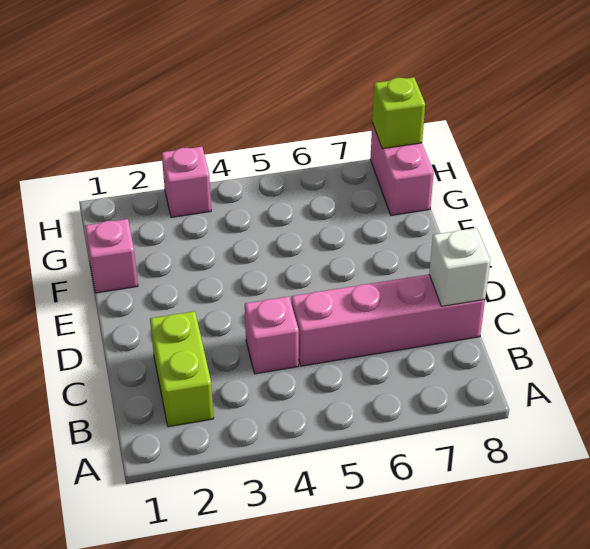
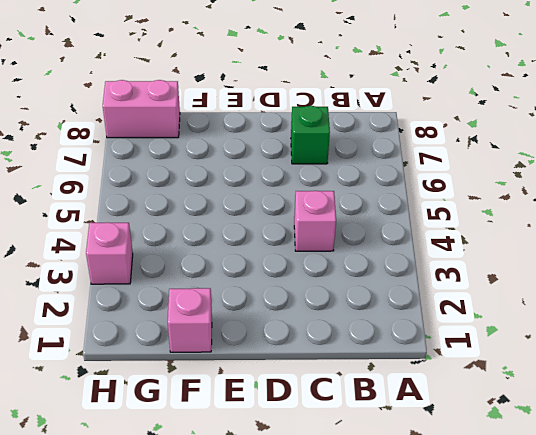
green 1x1 brick [291,106,330,164] -> pink 1x4 brick [291,274,485,366]
none -> lime 1x2 brick [150,311,214,427]
none -> white 1x1 brick [429,228,490,306]

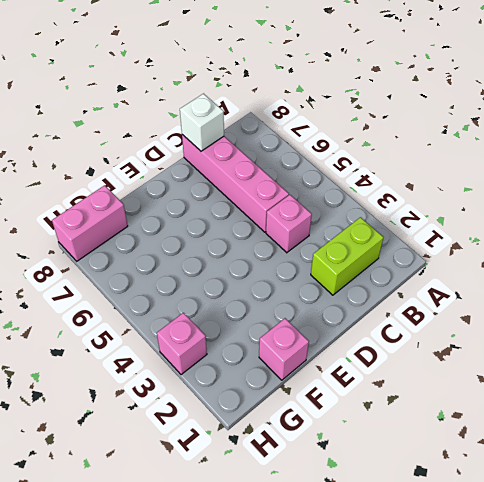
none -> lime 1x1 brick [372,77,425,149]

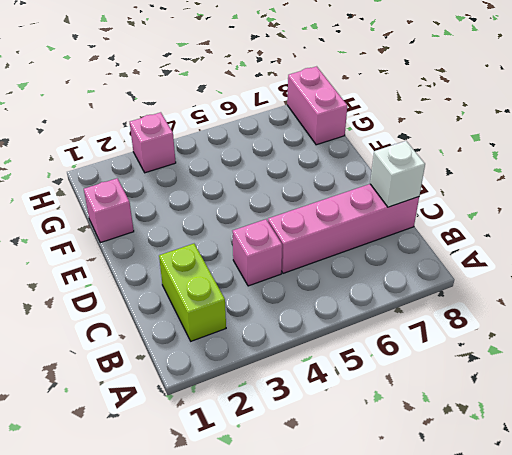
none -> lime 1x1 brick [372,77,425,149]

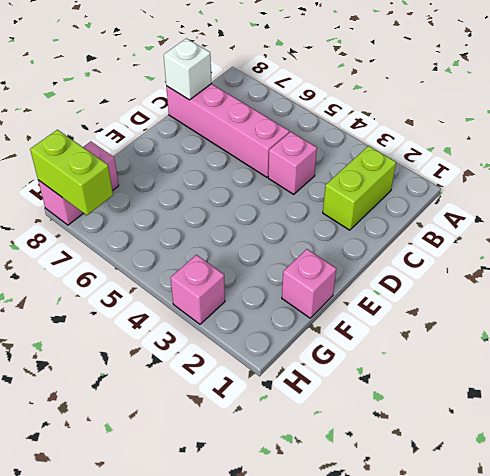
lime 1x2 brick [30,130,113,215] -> lime 1x1 brick [372,77,425,149]

